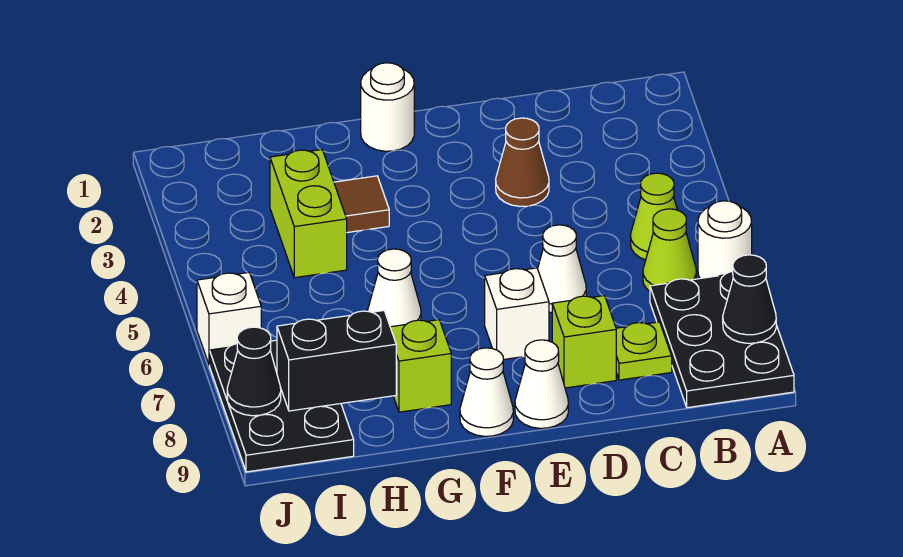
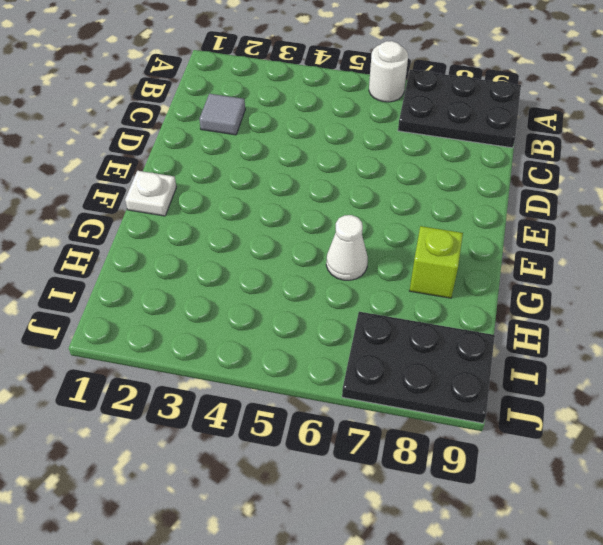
grey 1x1 tile [199,94,245,135] -> none
white 1x1 plate [125,171,176,216] -> white 1x1 round brick [361,63,414,151]
none -> lime 1x1 cone [631,173,677,260]
none -> lime 1x1 cone [643,209,696,291]
none -> lime 1x1 plate [616,322,672,380]

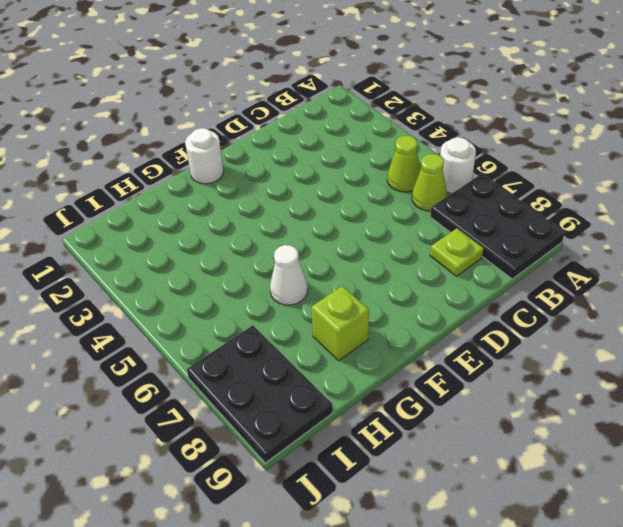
none -> brown 1x1 cone [496,118,549,206]
none -> white 1x1 cone [538,225,586,313]
none -> lime 1x1 brick [552,296,616,388]

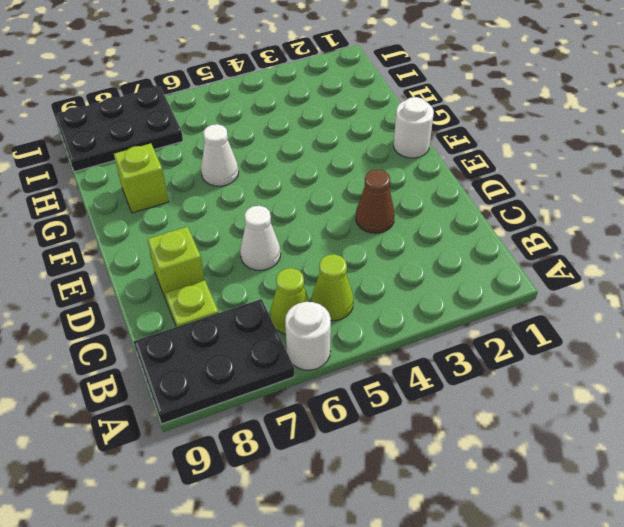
none -> white 1x1 brick [485,268,549,360]
none -> white 1x1 cone [515,340,568,428]
none -> white 1x1 cone [460,348,513,436]

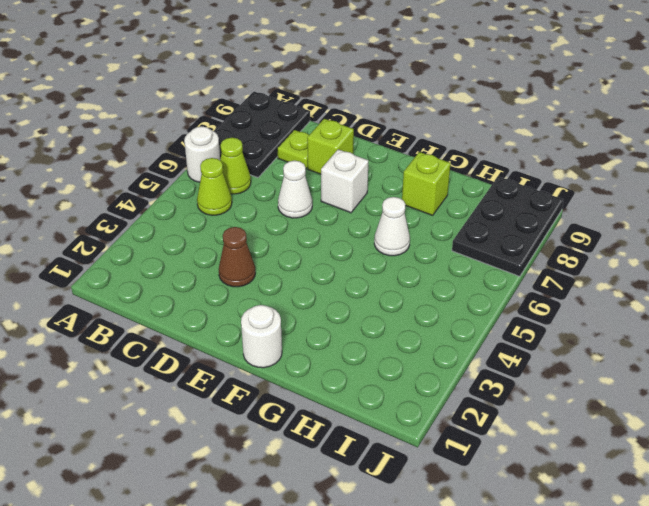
none -> white 1x1 cone [515,340,568,428]
none -> white 1x1 cone [460,348,513,436]
none -> brown 1x1 tile [334,176,389,233]

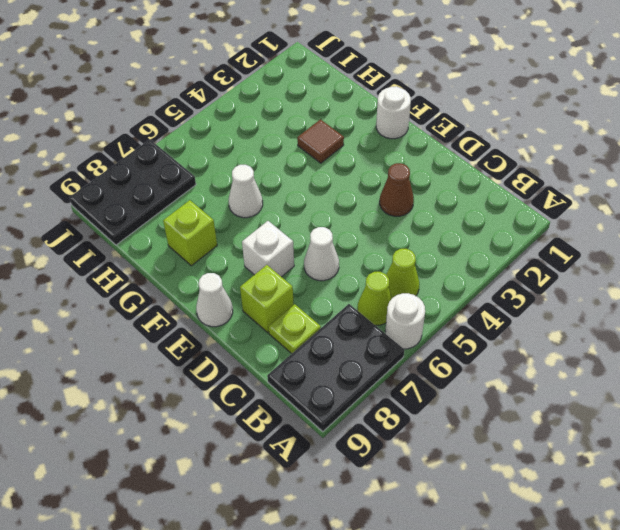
none -> white 1x1 cone [460,348,513,436]
none -> lime 1x2 brick [270,150,347,278]
none -> white 1x1 brick [197,273,261,365]

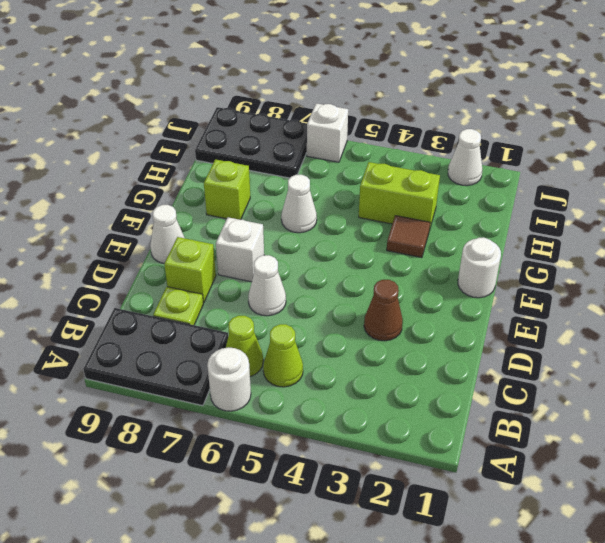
white 1x1 cone [448,129,482,186] -> white 1x1 cone moved to [460,348,513,436]
none -> black 1x1 cone [723,255,776,343]
none -> black 1x2 brick [277,311,396,411]
none -> black 1x1 cone [227,327,281,416]

